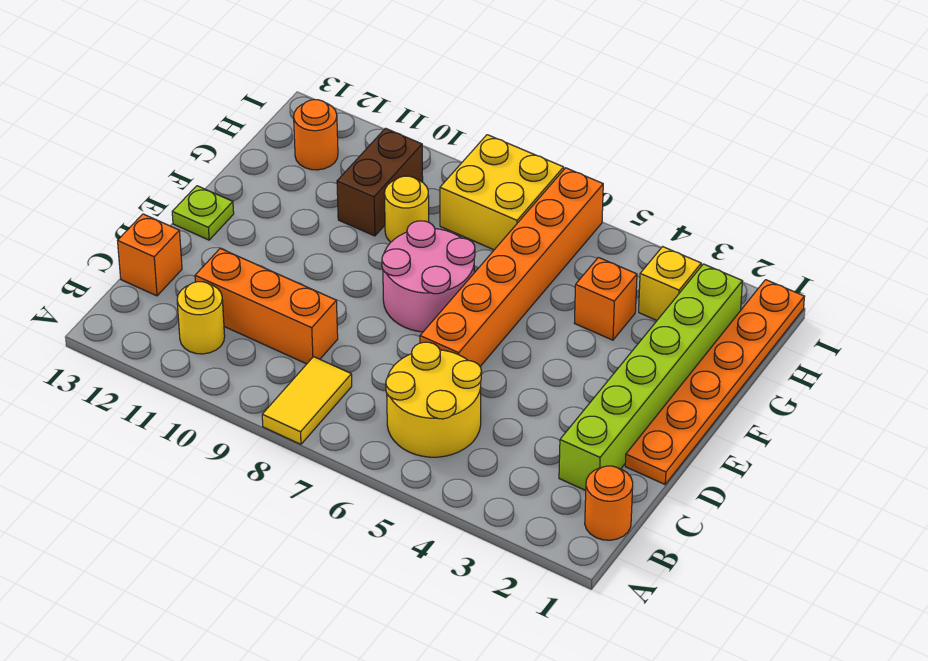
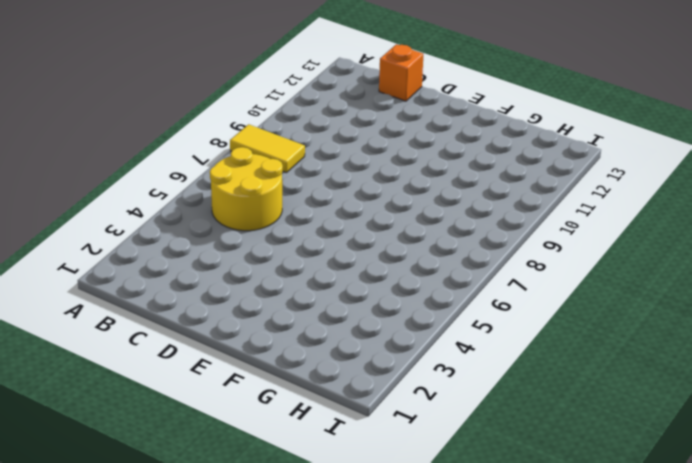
none -> orange 1x1 round brick [585,466,633,540]
none -> yellow 1x1 round brick [177,282,225,354]
none -> lime 1x6 brick [559,264,742,490]

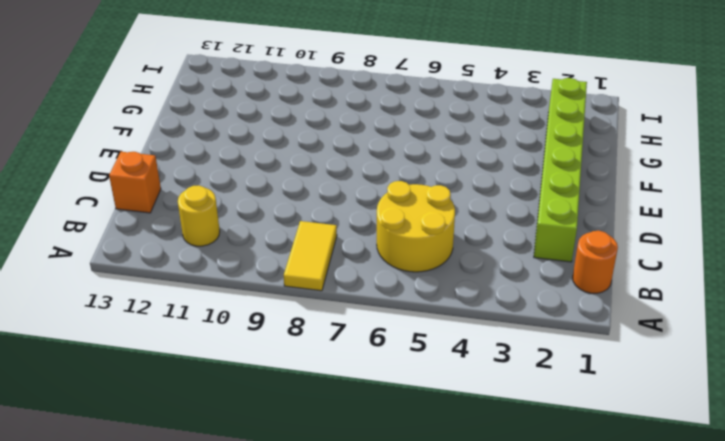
none -> orange 1x3 brick [195,248,338,364]
none -> orange 1x6 plate [625,280,805,484]
none -> orange 1x6 brick [420,168,603,366]

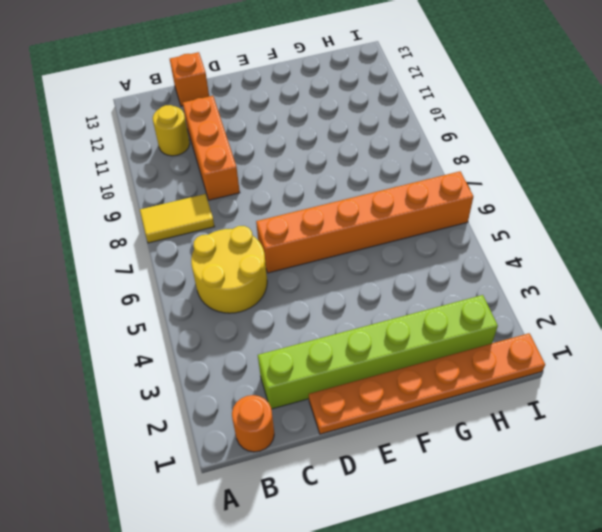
none -> pink 2x2 round brick [382,221,475,332]
none -> lime 1x1 plate [172,186,234,240]
none -> orange 1x1 brick [575,257,637,340]

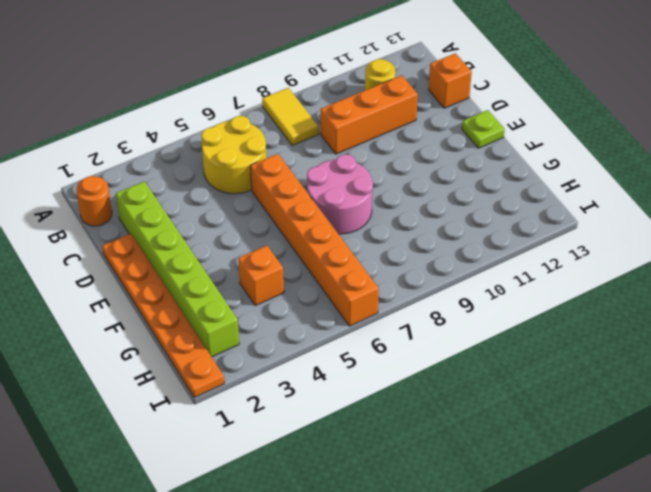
none -> yellow 1x1 round brick [384,176,429,242]
none -> brown 1x2 brick [337,128,423,236]
none -> yellow 1x1 brick [639,247,701,320]

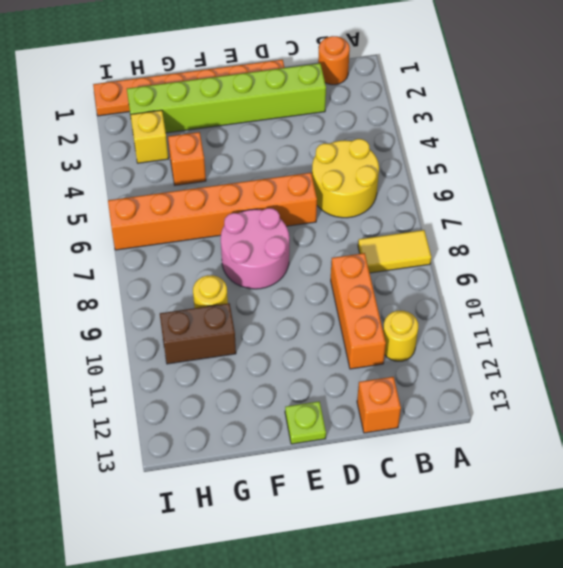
none -> yellow 2x2 brick [440,135,564,250]
none -> orange 1x1 round brick [294,100,338,170]

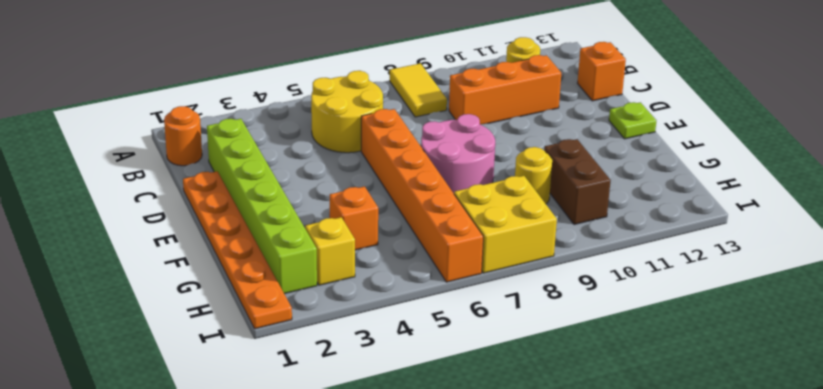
none -> orange 1x1 round brick [294,100,338,170]

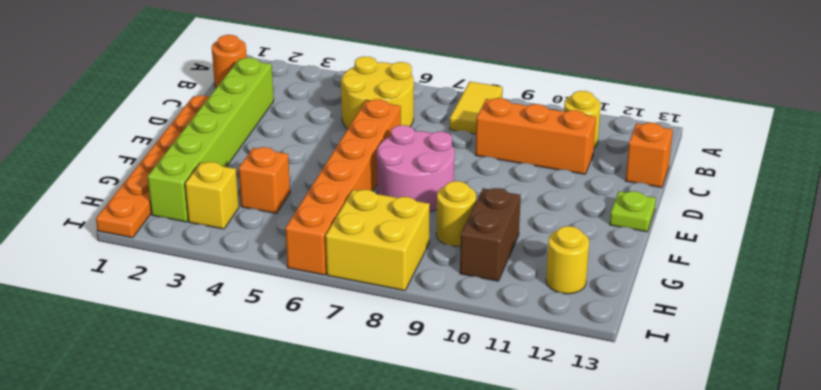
yellow 1x1 round brick [546,226,589,294] -> orange 1x1 round brick [294,100,338,170]

